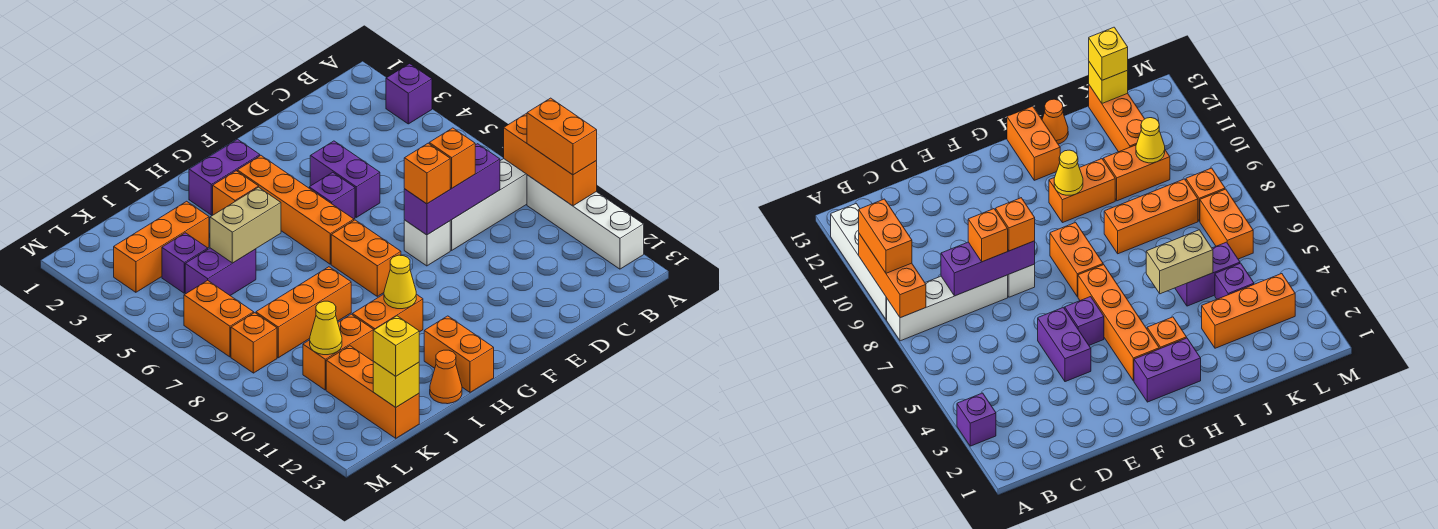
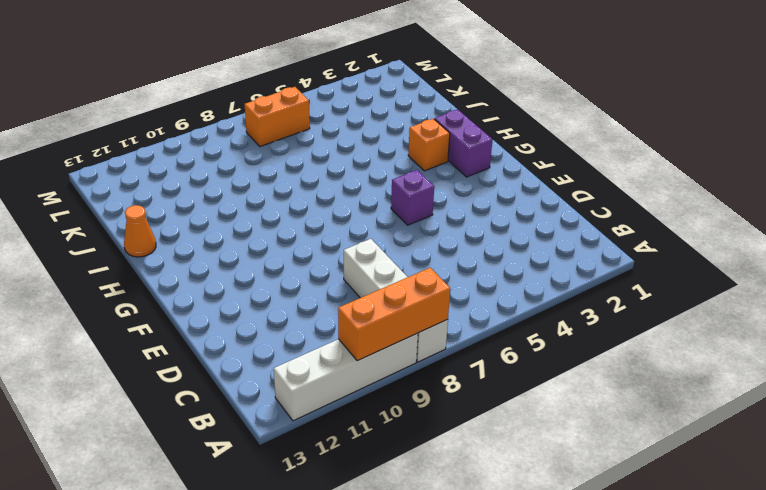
none -> purple 1x1 brick [386,64,432,124]
none -> purple 1x2 brick [310,141,380,217]
none -> white 1x1 brick [404,220,450,266]
none -> orange 1x4 brick [237,156,354,264]

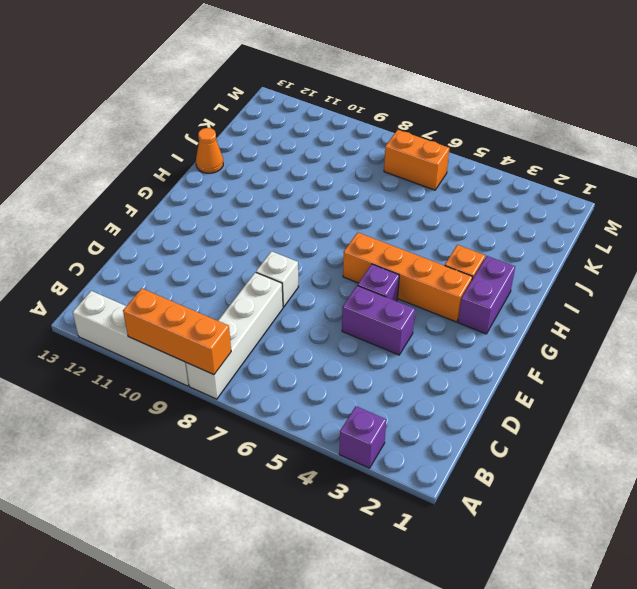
none -> orange 1x2 brick [331,220,401,296]
none -> orange 1x2 brick [352,294,423,332]
none -> orange 1x2 brick [424,316,494,392]
none -> orange 1x3 brick [256,267,351,358]

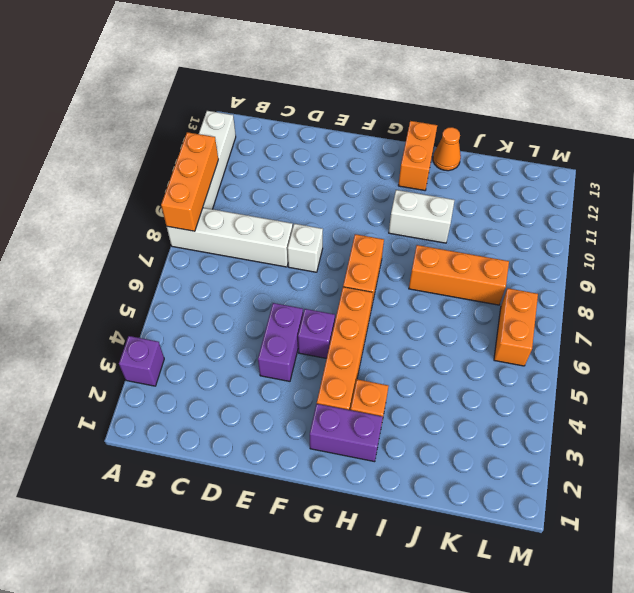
white 1x2 brick [389,190,454,243] -> orange 1x2 brick [352,294,423,332]
none -> orange 1x3 brick [114,201,209,292]
none -> purple 1x2 brick [185,248,256,295]
none -> orange 1x2 brick [303,314,374,390]
none -> purple 1x1 brick [162,233,208,293]

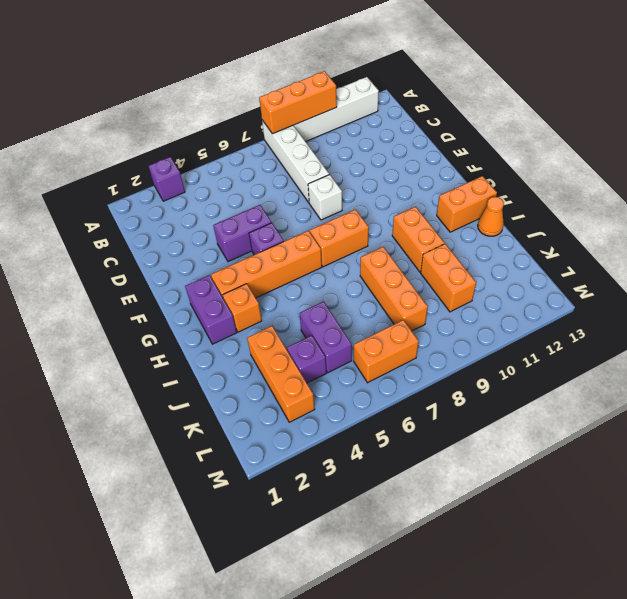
none -> orange 1x3 brick [326,346,419,438]
none -> orange 1x1 brick [231,313,277,373]
none -> purple 1x3 brick [404,144,500,235]
none -> yellow 1x1 cone [384,255,416,309]

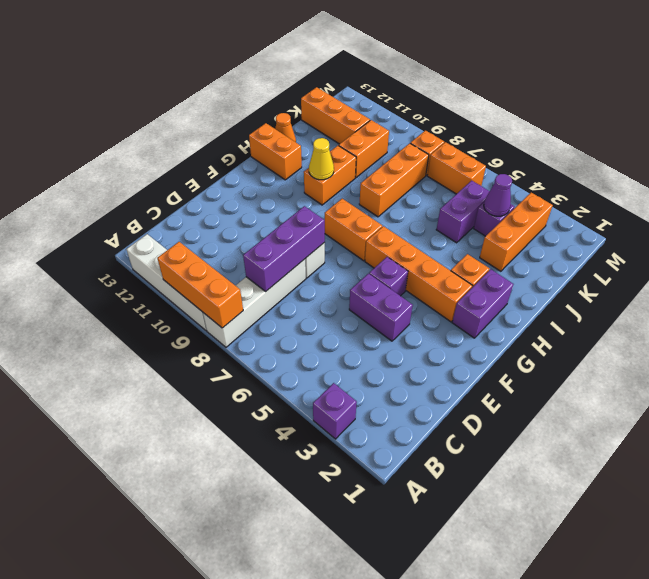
purple 1x1 cone [484,174,512,216] -> none
none -> tan 1x2 brick [210,187,281,263]
none -> yellow 1x1 cone [310,301,342,355]
none -> yellow 1x1 brick [373,361,419,407]
none -> orange 1x2 brick [527,98,597,175]

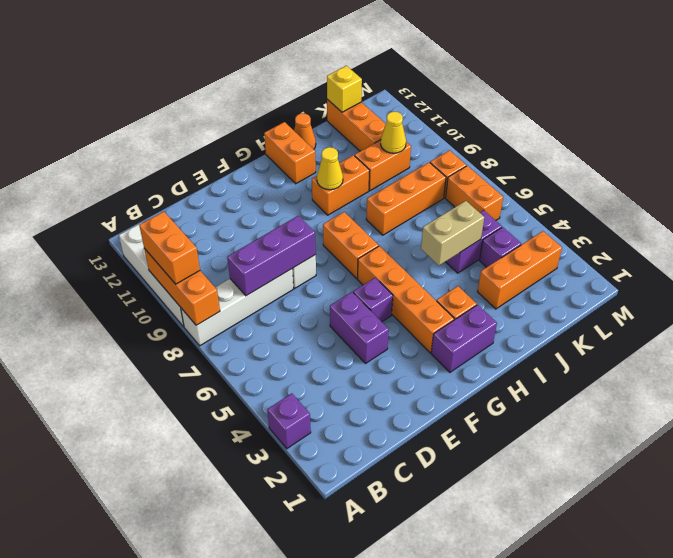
none -> orange 1x1 brick [429,128,475,188]
none -> orange 1x1 brick [404,143,450,204]
none -> yellow 1x1 brick [373,316,419,376]

